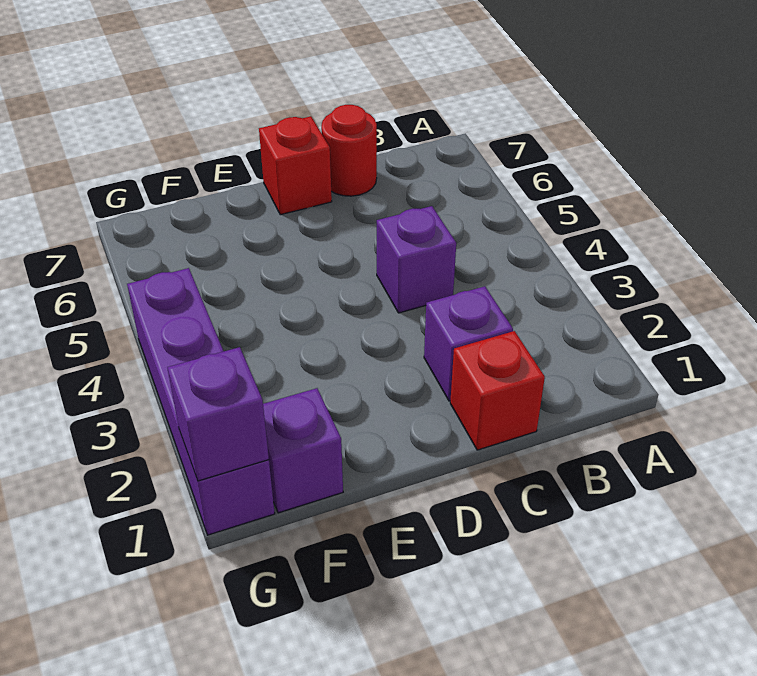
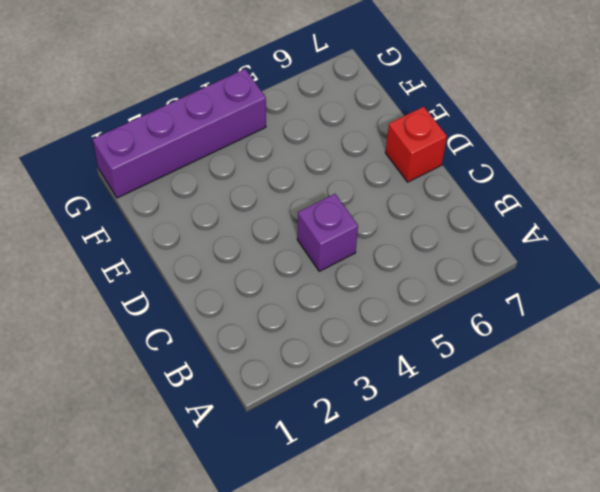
none -> red 1x1 brick [450,331,545,450]
none -> purple 1x1 brick [424,286,513,401]

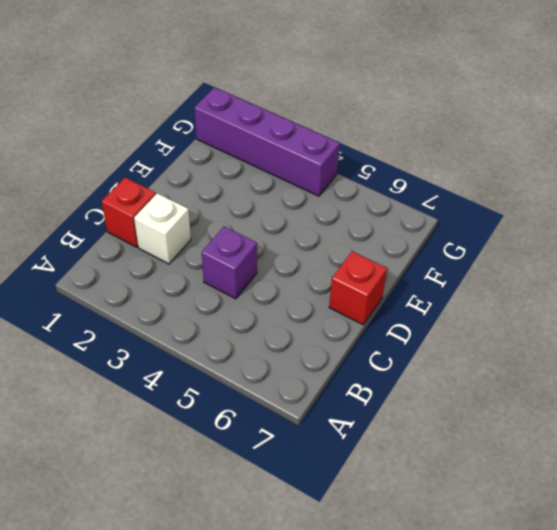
white 1x1 brick [134,193,191,264] -> purple 1x1 brick [424,286,513,401]
none -> red 1x1 round brick [321,105,377,196]
none -> purple 1x1 brick [263,388,343,513]

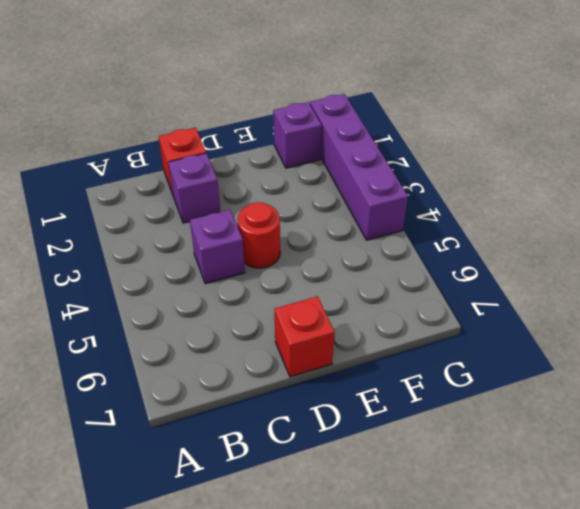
red 1x1 round brick [238,202,280,268] -> red 1x1 round brick moved to [321,105,377,196]
none -> purple 1x1 brick [167,347,269,481]

